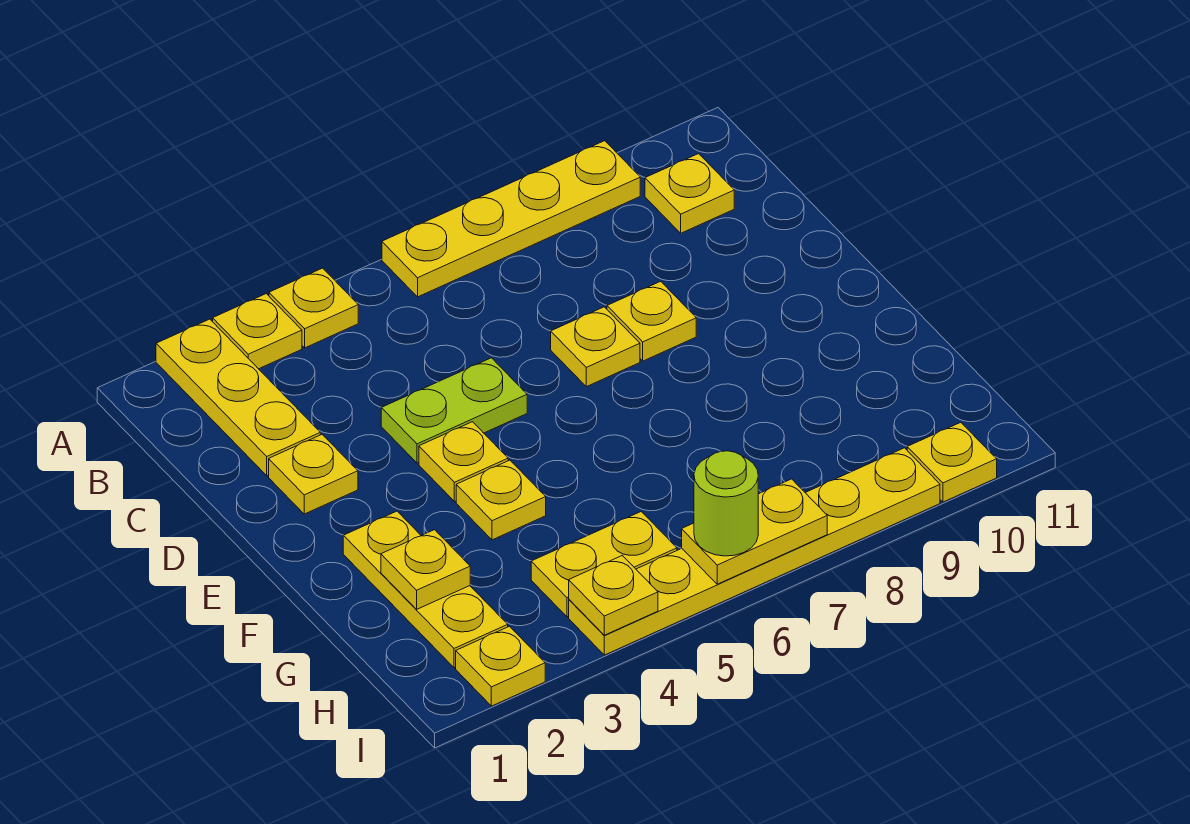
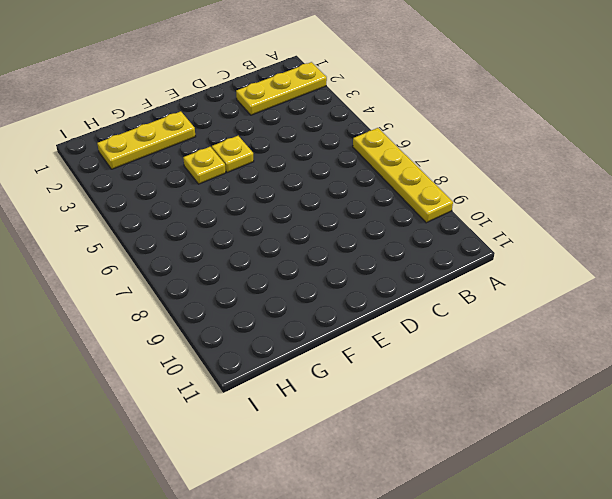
none -> yellow 1x1 plate [213,294,302,369]
none -> yellow 1x1 plate [269,268,358,348]
none -> yellow 1x1 plate [645,154,734,233]

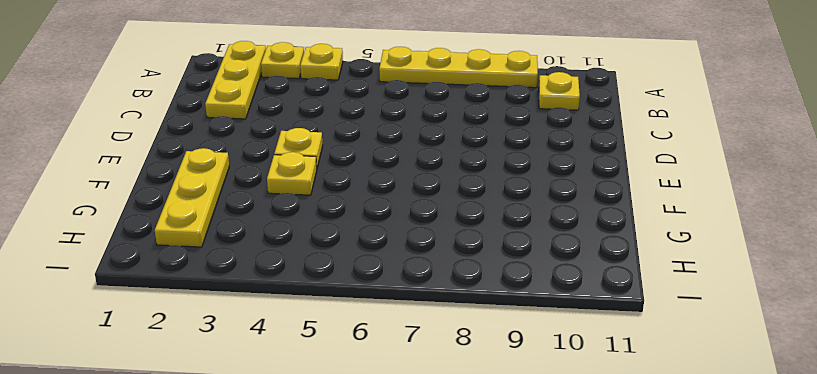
none -> yellow 1x1 plate [269,434,358,514]
none -> lime 1x2 plate [381,358,527,463]
none -> yellow 1x1 plate [551,307,640,387]

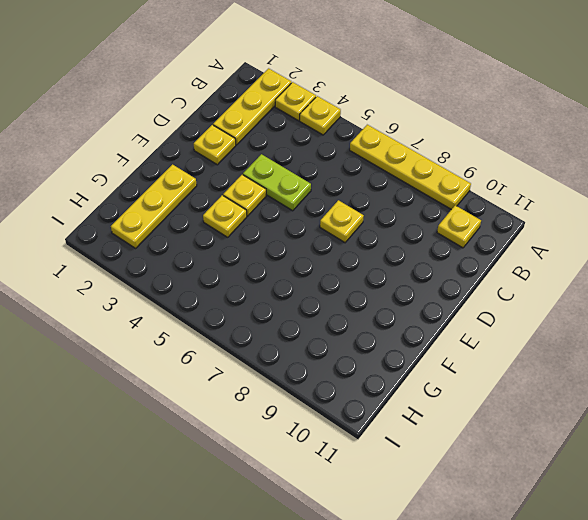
none -> yellow 1x1 plate [607,281,696,361]
none -> yellow 1x2 plate [531,511,677,617]
none -> yellow 1x1 plate [456,626,545,706]

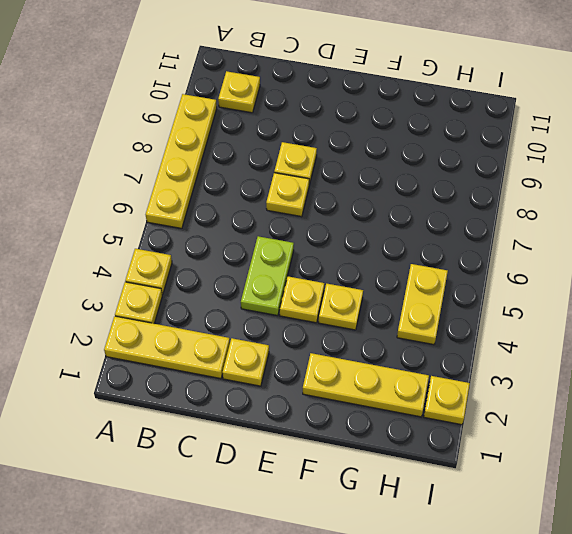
none -> yellow 1x6 plate [569,448,940,655]
none -> yellow 1x1 plate [907,422,997,502]
none -> yellow 1x1 plate [381,530,470,610]

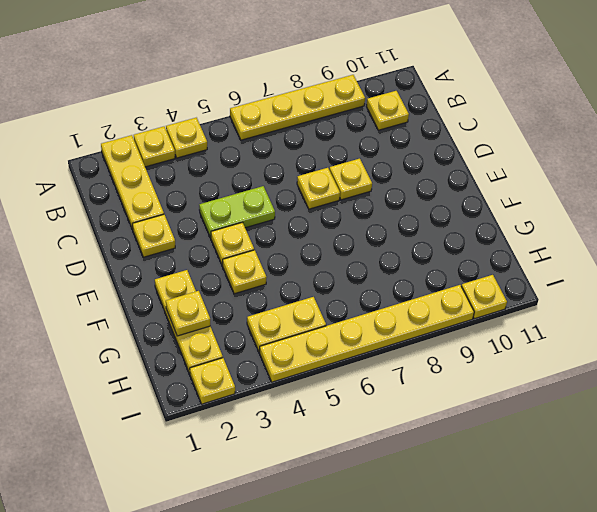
none -> yellow 1x1 plate [569,556,658,635]
none -> yellow 1x2 plate [682,479,827,584]
none -> lime 1x1 round brick [694,451,758,556]

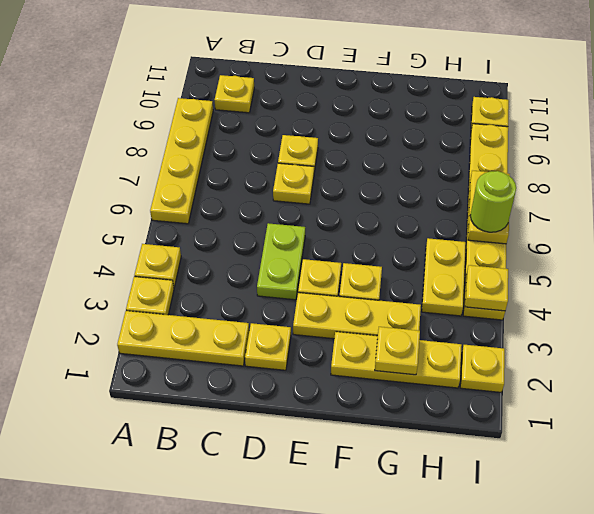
yellow 1x3 plate [293,293,421,339] -> none

